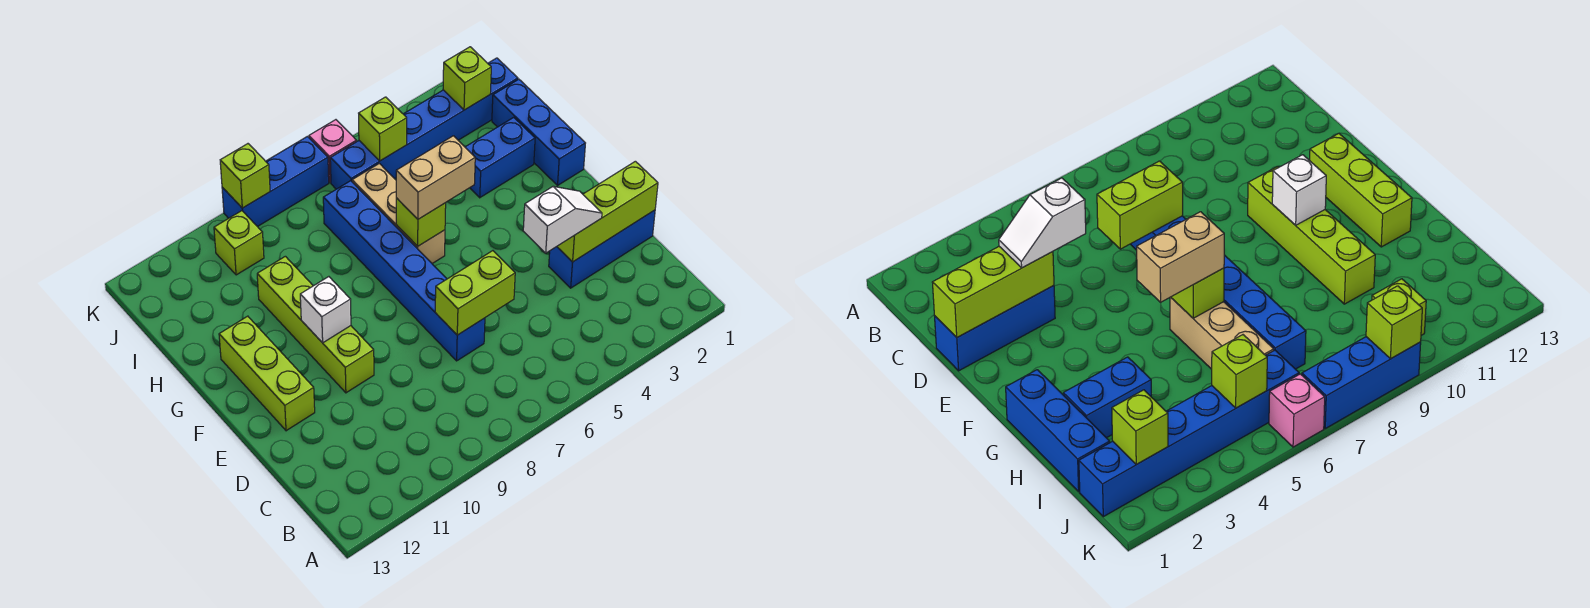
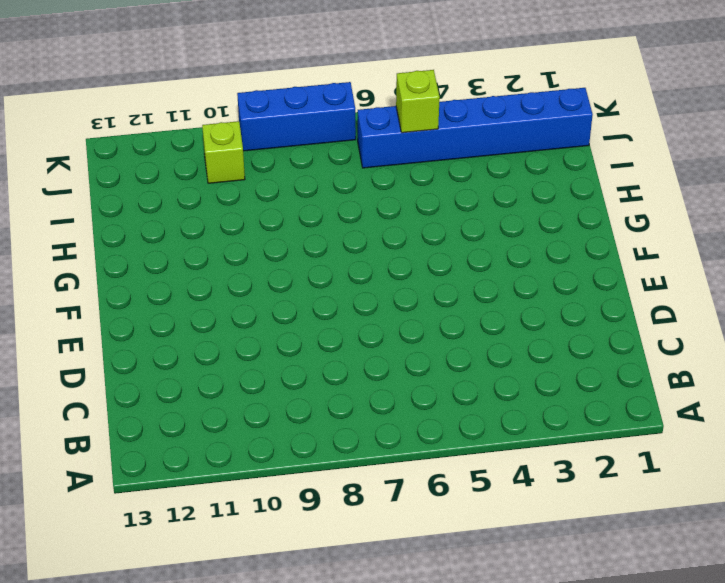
none -> blue 1x3 brick [549,210,655,288]
none -> blue 1x6 brick [323,181,485,361]
none -> lime 1x4 brick [257,256,374,393]

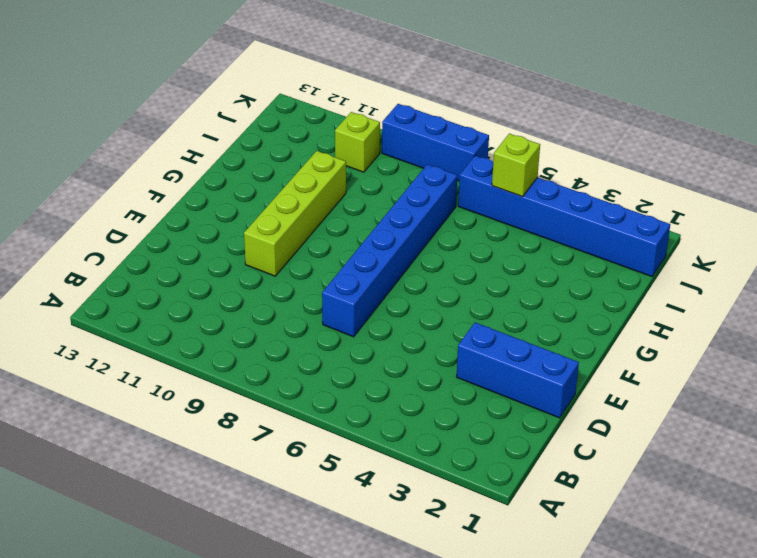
none -> lime 1x3 brick [219,316,315,431]
none -> blue 1x3 brick [492,79,585,185]
none -> tan 1x3 brick [352,163,445,263]

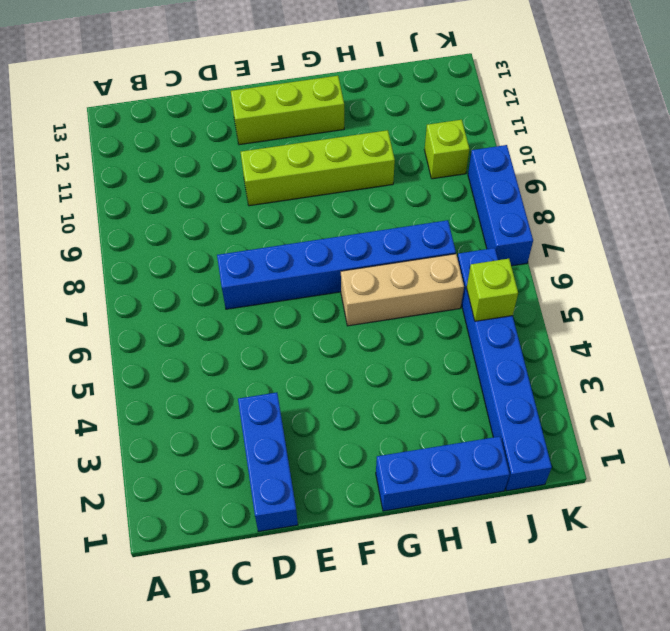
none -> blue 1x2 brick [465,117,535,198]
none -> pink 1x1 brick [309,120,357,183]
none -> lime 1x3 brick [557,161,658,262]

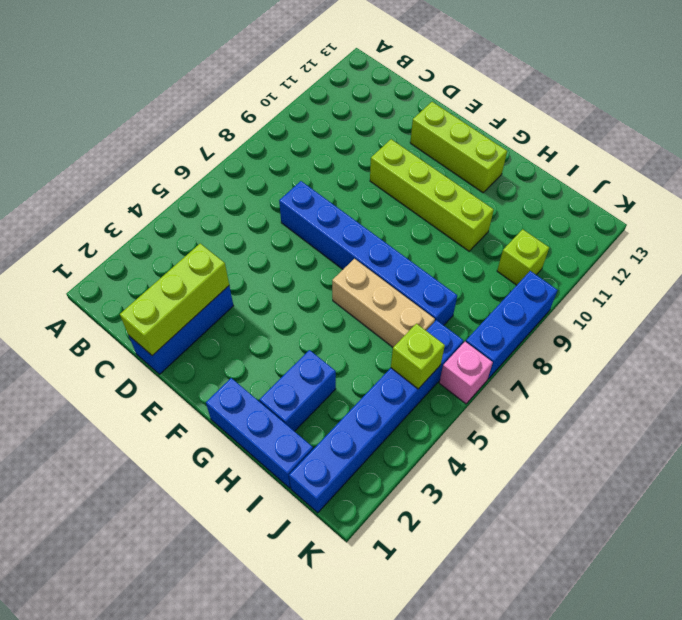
none -> lime 1x2 brick [435,251,515,335]
none -> white 1x1 brick [300,277,351,343]
none -> lime 1x1 brick [396,198,446,246]

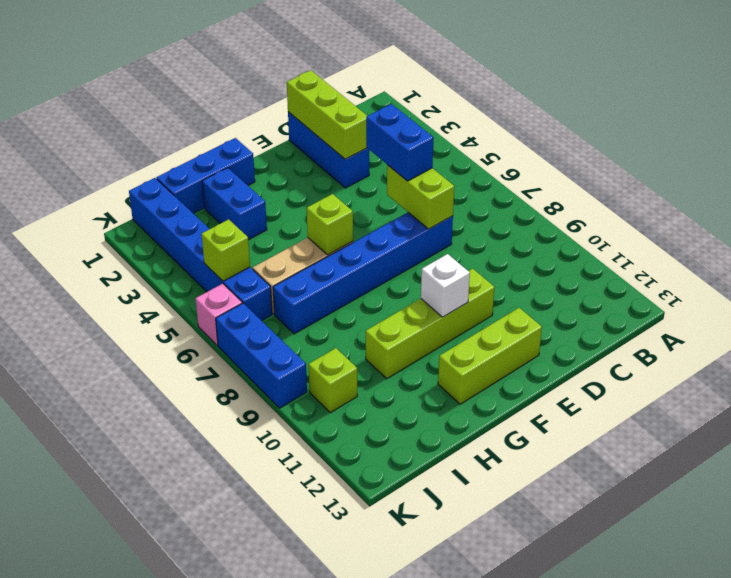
blue 1x2 brick [366,104,434,181] -> none
none -> lime 1x1 brick [443,47,491,110]
none -> lime 1x1 brick [220,144,270,208]
none -> white 1x2 slope [523,186,602,253]

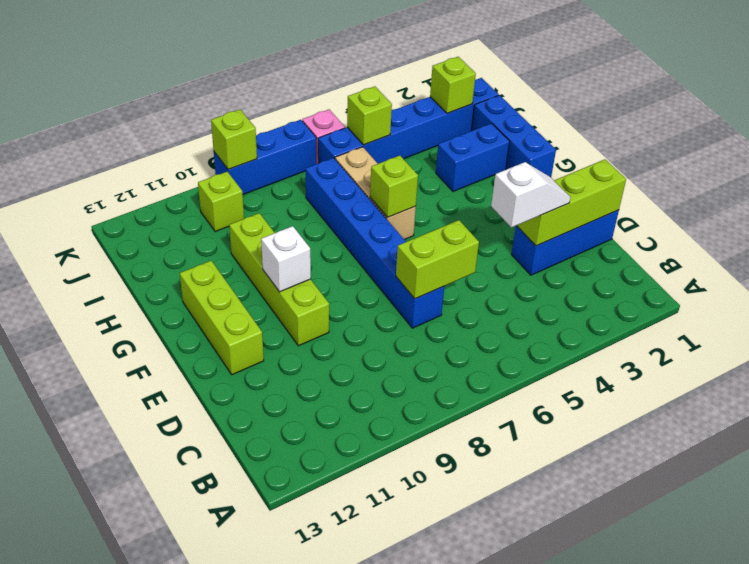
none -> tan 1x2 brick [396,136,475,219]

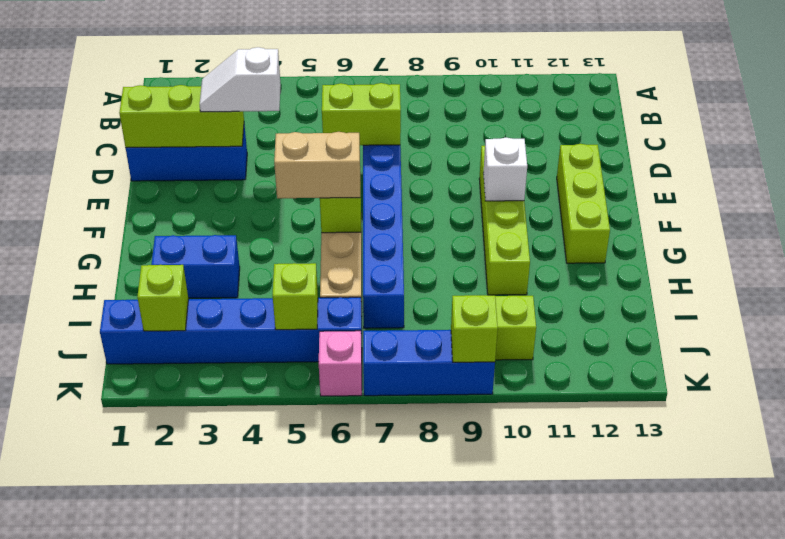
none -> blue 1x3 brick [492,79,585,185]

